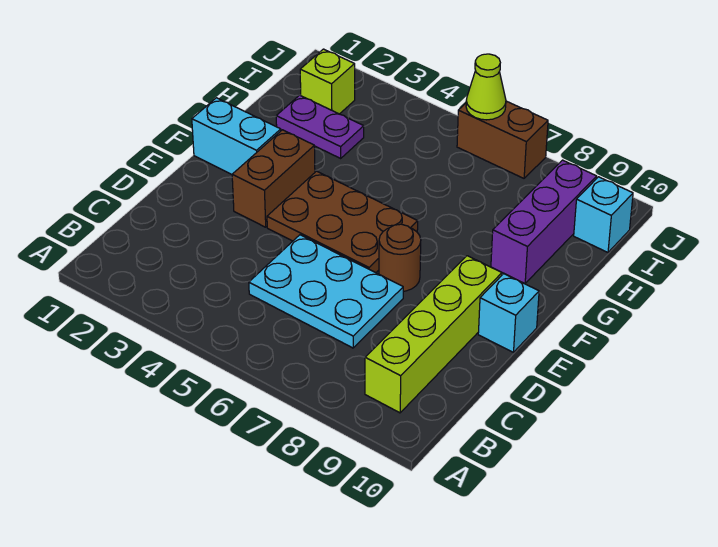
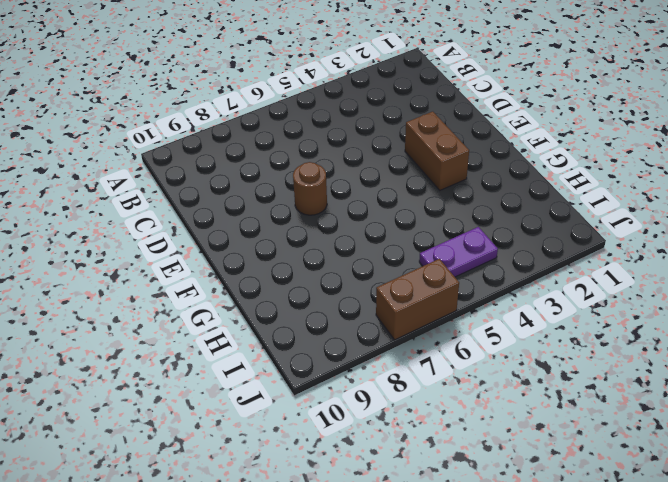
purple 1x2 plate [419,227,498,277] -> purple 1x2 plate moved to [276,95,364,158]
none -> lime 1x4 brick [365,256,502,413]
none -> cyan 2x3 plate [249,235,403,348]
none -> brown 2x3 plate [267,171,418,273]

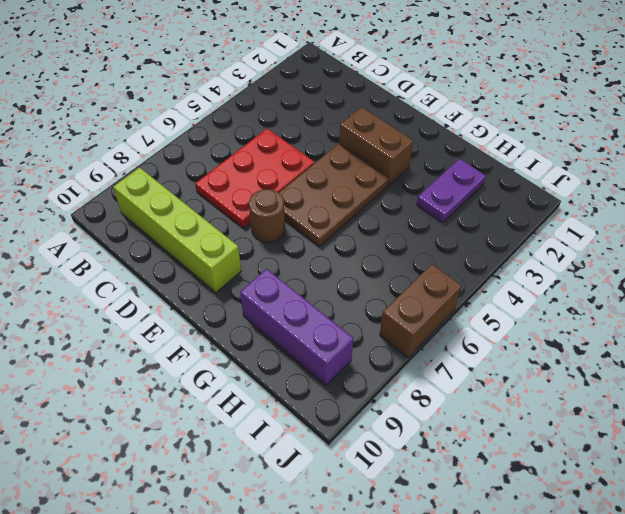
red 2x3 plate [195,129,314,228] -> cyan 2x3 plate [249,235,403,348]
none -> cyan 1x1 brick [478,274,539,352]
none -> cyan 1x2 brick [192,98,281,174]
none -> lime 1x1 brick [300,49,355,114]

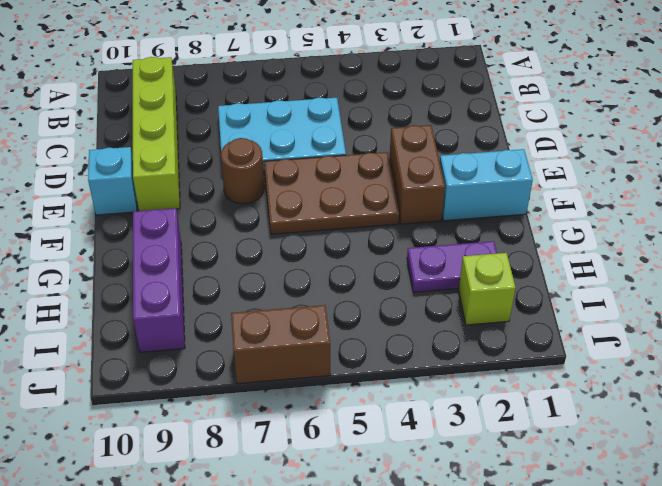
none -> cyan 1x1 brick [574,177,633,252]
none -> lime 1x1 cone [466,54,506,120]

